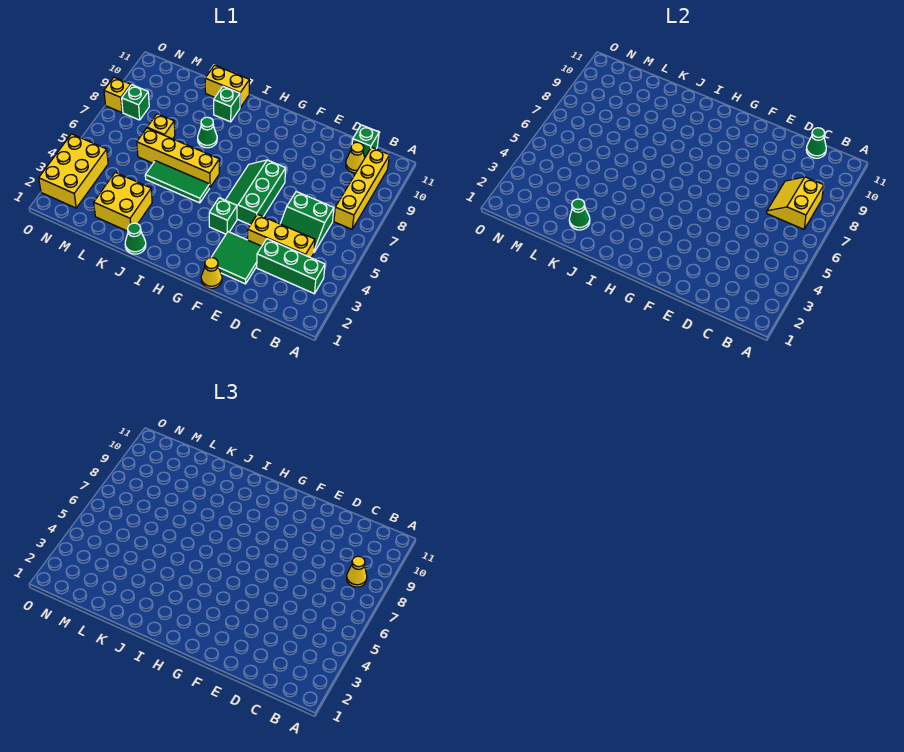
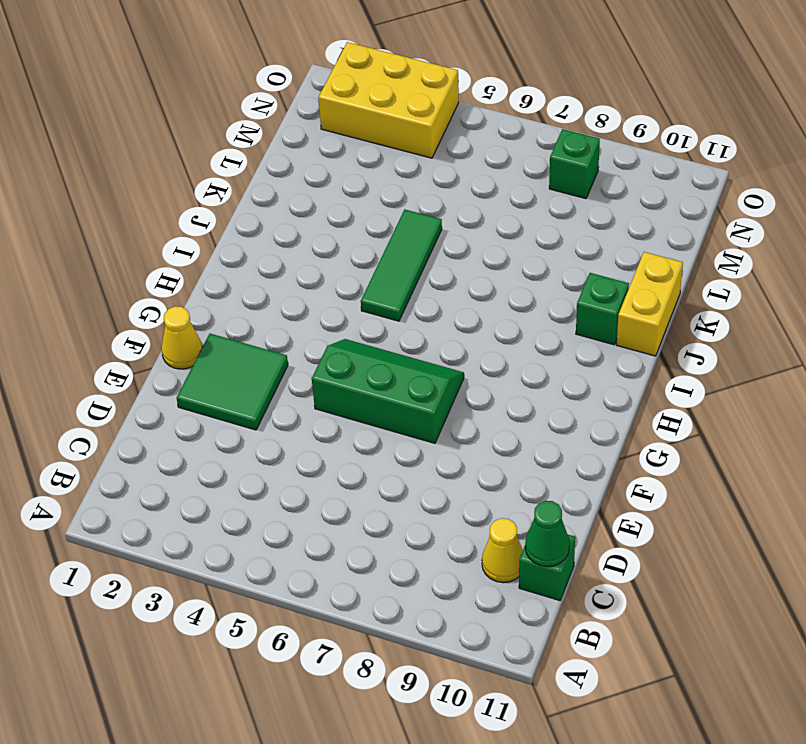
none -> green 1x3 brick [257,239,325,294]
none -> yellow 1x4 brick [334,147,390,229]
none -> yellow 1x3 brick [248,214,315,258]

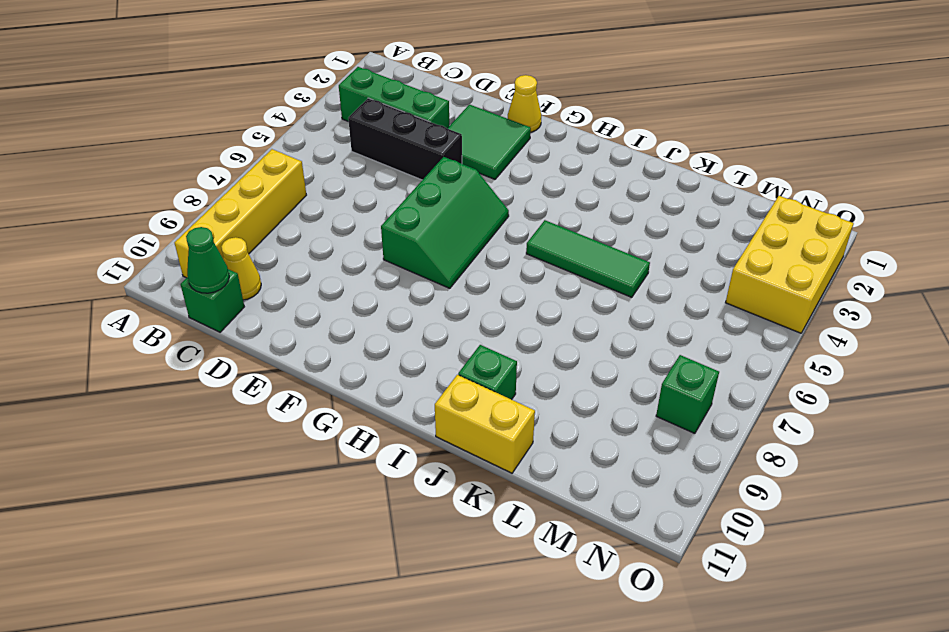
black 1x3 brick [348,98,462,180] -> yellow 1x3 brick [248,214,315,258]
none -> green 2x2 slope [280,191,334,252]
none -> green 1x1 brick [209,198,237,234]
none -> yellow 1x4 brick [137,128,219,187]

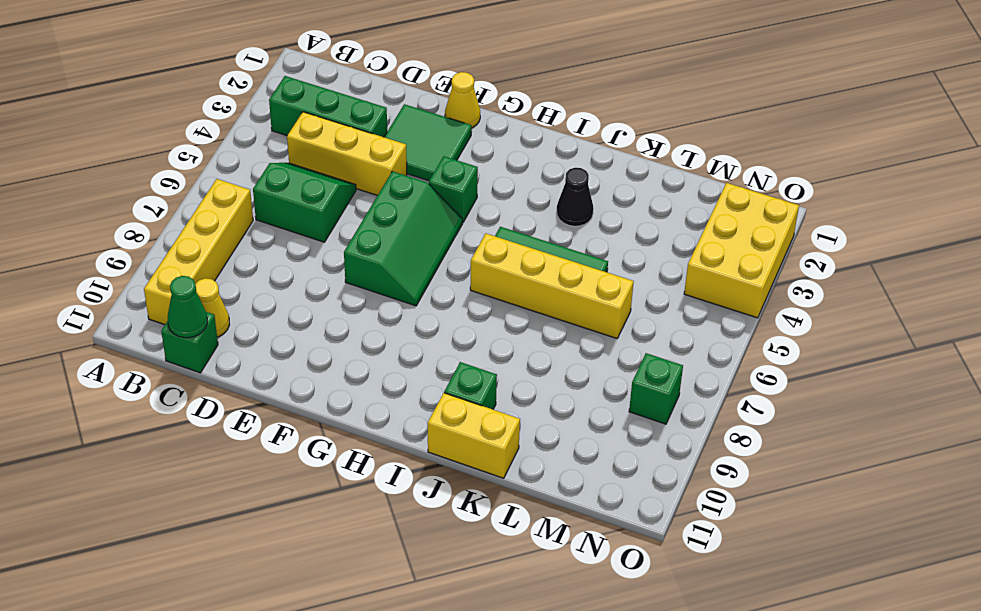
black 1x1 cone [557,168,594,226] -> none
none -> green 1x1 cone [125,223,146,254]
none -> green 1x1 cone [198,117,217,148]
none -> yellow 2x2 brick [94,172,152,231]

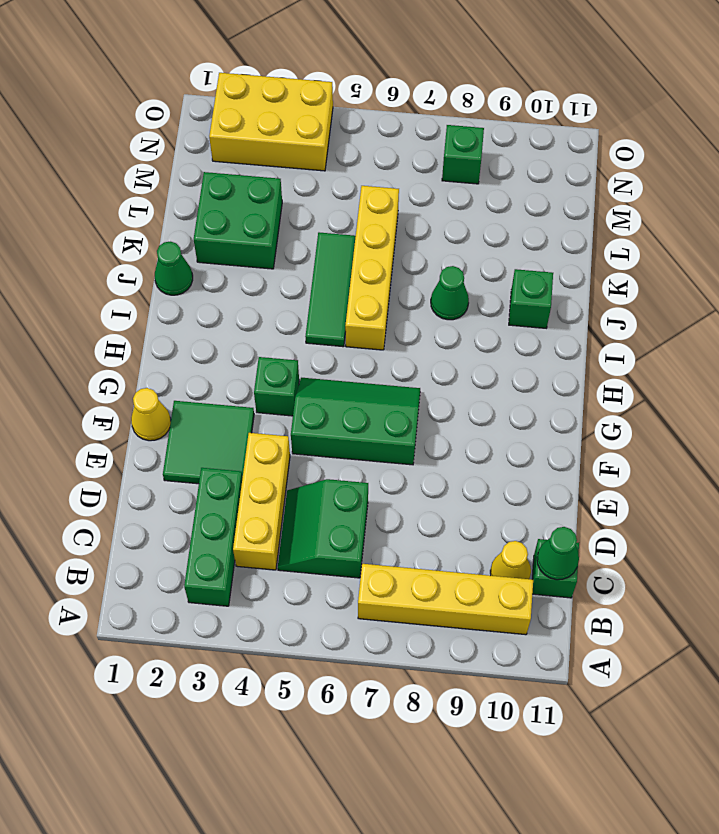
green 2x2 brick [194,172,282,269] -> yellow 2x2 brick [94,172,152,231]
none -> yellow 1x2 brick [205,65,249,108]
none -> yellow 1x1 brick [147,114,175,139]
none -> yellow 1x1 brick [104,77,131,112]

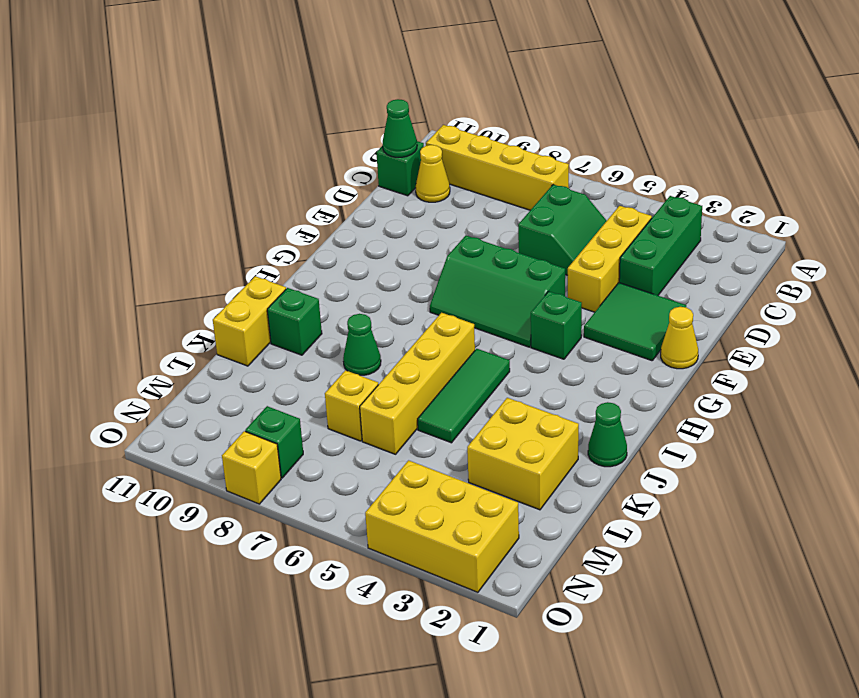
none -> yellow 2x2 slope [767,177,824,229]
none -> green 1x1 cone [569,199,590,230]
none -> yellow 1x1 cone [347,556,367,587]

